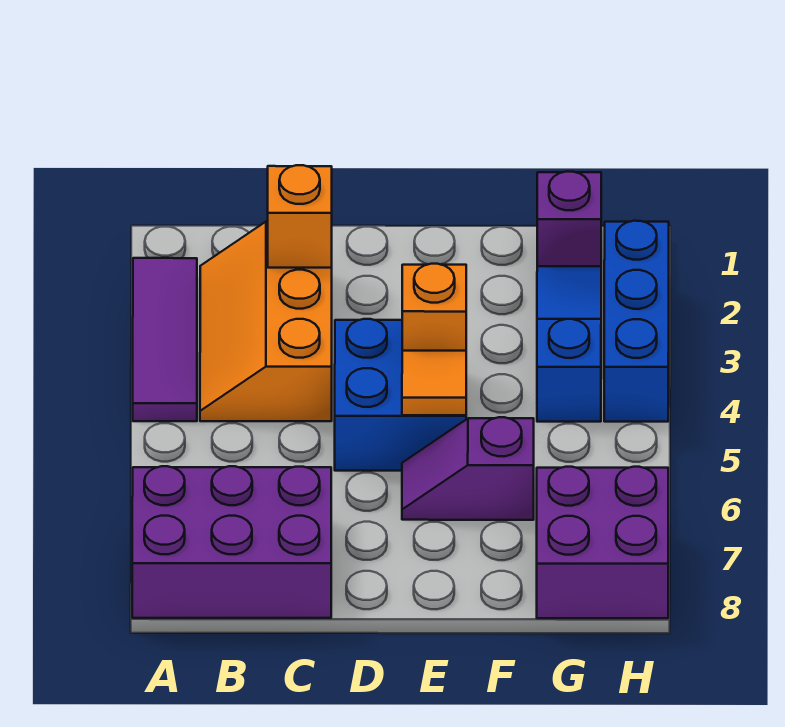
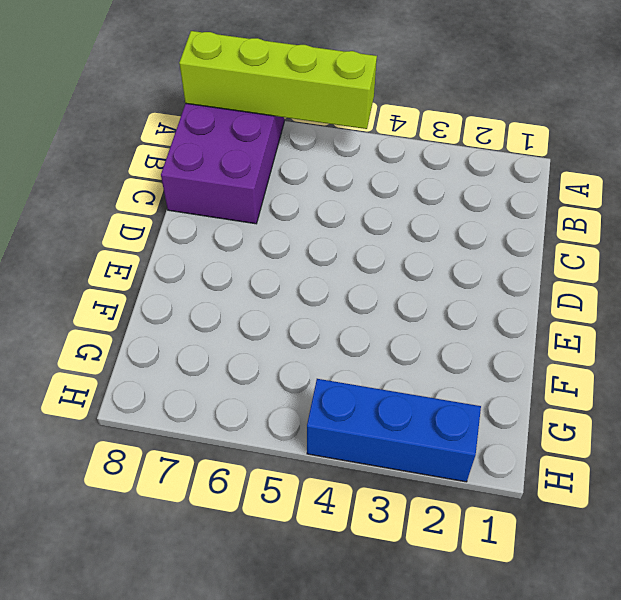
lime 1x4 brick [179,31,377,129] -> none
none -> purple 1x3 tile [133,258,197,421]
none -> orange 2x3 slope [200,221,332,421]
none -> blue 2x2 brick [335,319,466,471]

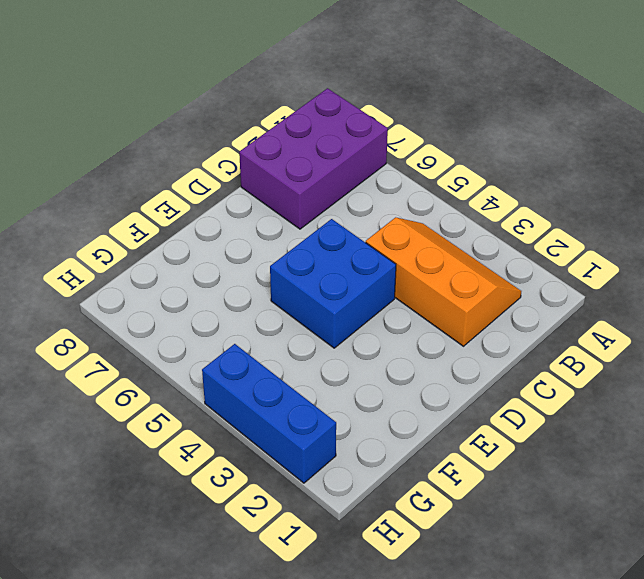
none -> purple 1x3 tile [133,258,197,421]
none -> purple 1x2 slope [402,417,534,520]
none -> purple 1x1 brick [537,172,601,266]

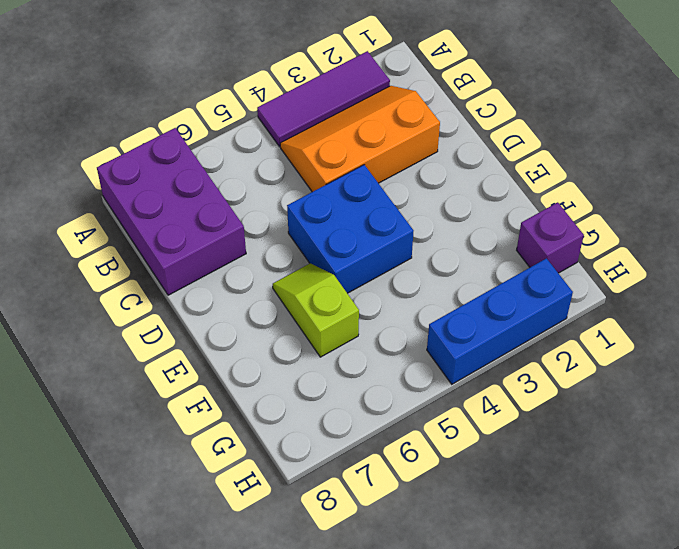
lime 1x2 slope [273,263,359,357] -> purple 1x2 slope [402,417,534,520]
none -> blue 1x3 slope [537,266,601,422]
none -> purple 2x2 brick [537,467,668,618]
none -> orange 1x1 brick [268,165,332,268]

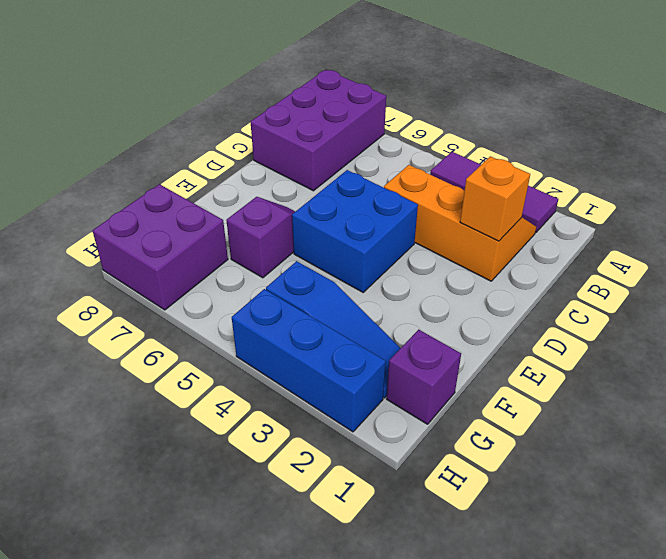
none -> orange 1x1 brick [402,264,466,351]
none -> orange 1x1 tile [402,351,466,415]

